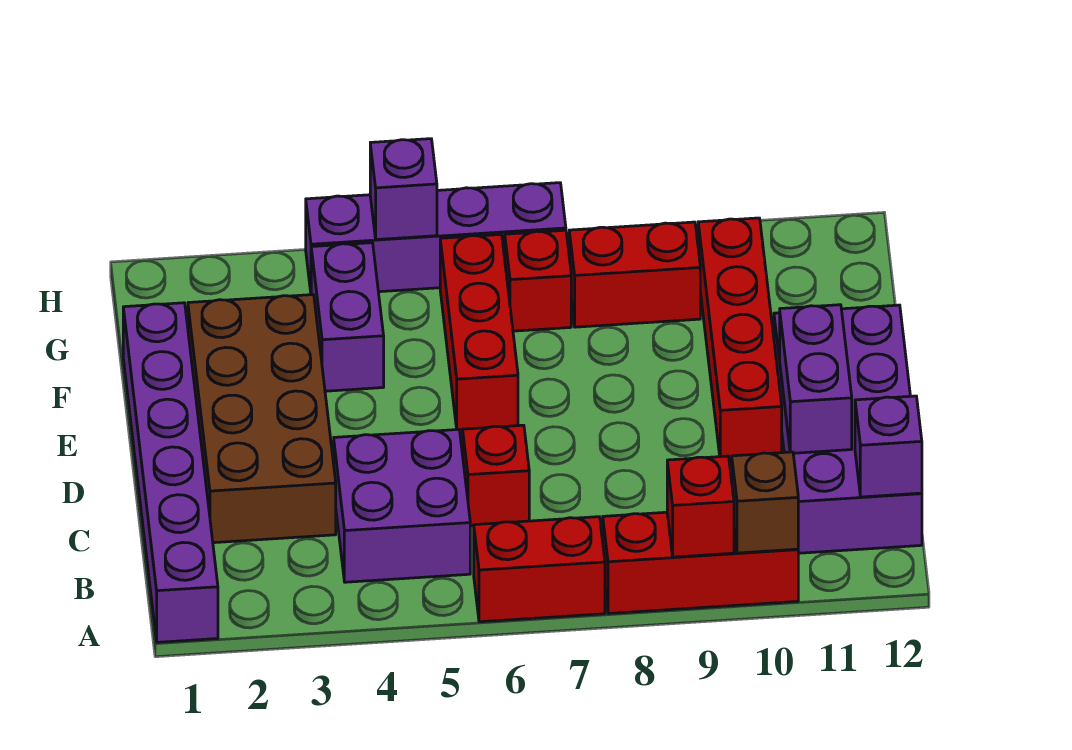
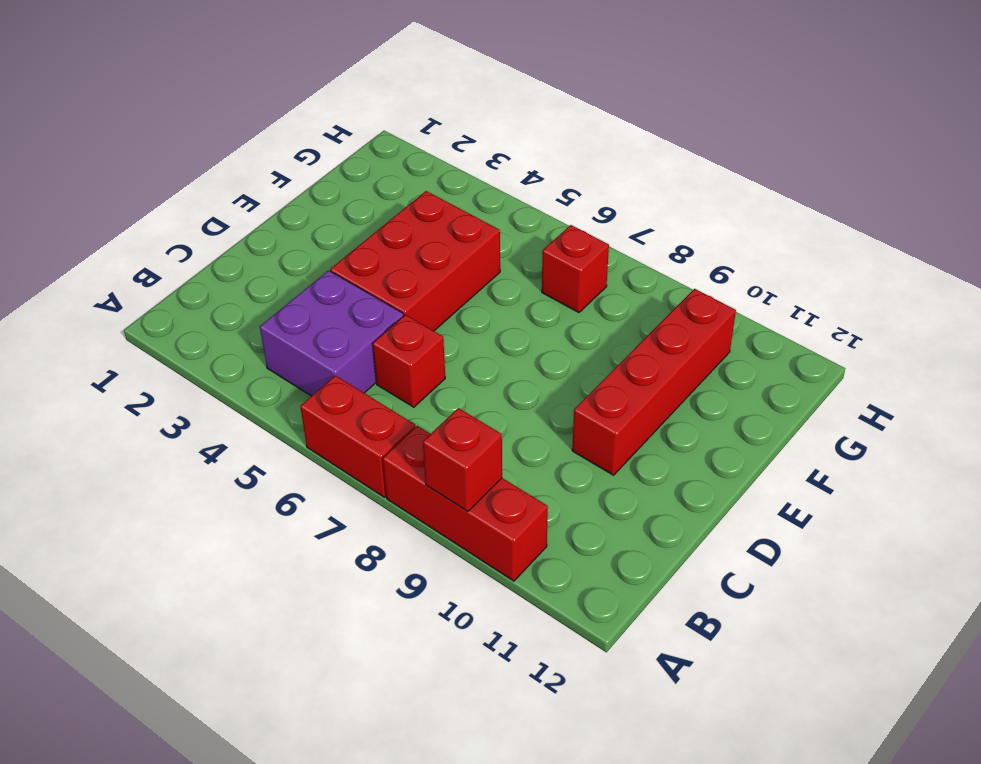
red 2x3 brick [330,191,500,331] -> purple 1x2 brick [311,243,384,391]
none -> purple 1x6 brick [123,303,218,642]
none -> purple 2x4 brick [774,305,922,553]
none -> brown 2x4 brick [188,295,336,543]

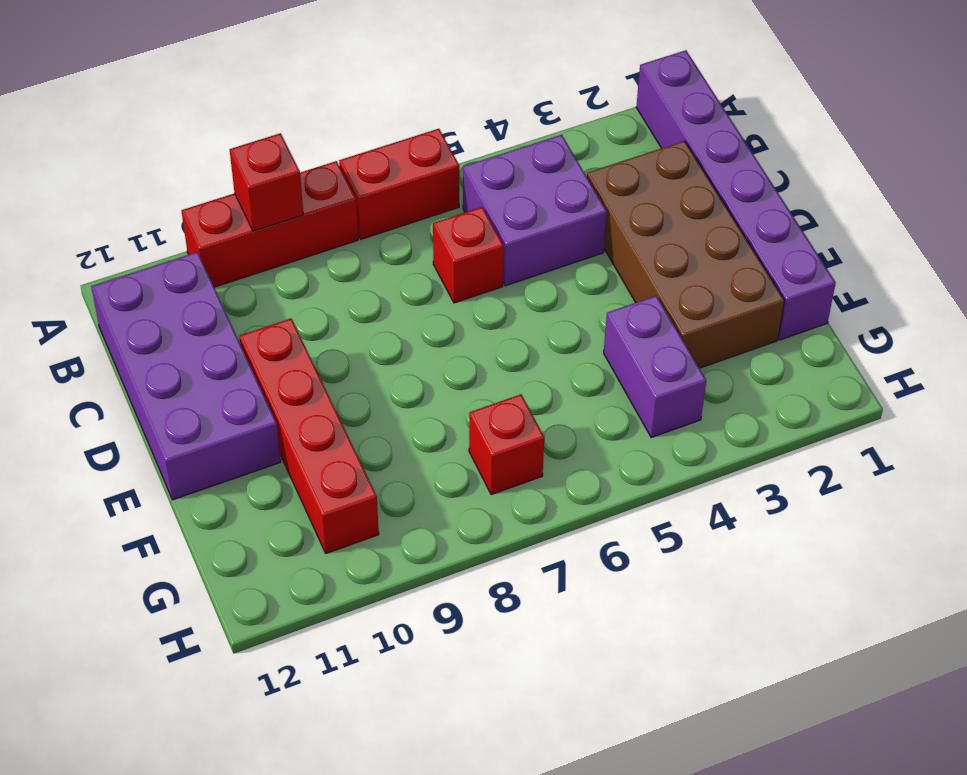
none -> red 1x3 brick [440,234,518,431]
none -> red 1x2 brick [569,222,700,327]
none -> purple 1x4 brick [306,183,566,292]

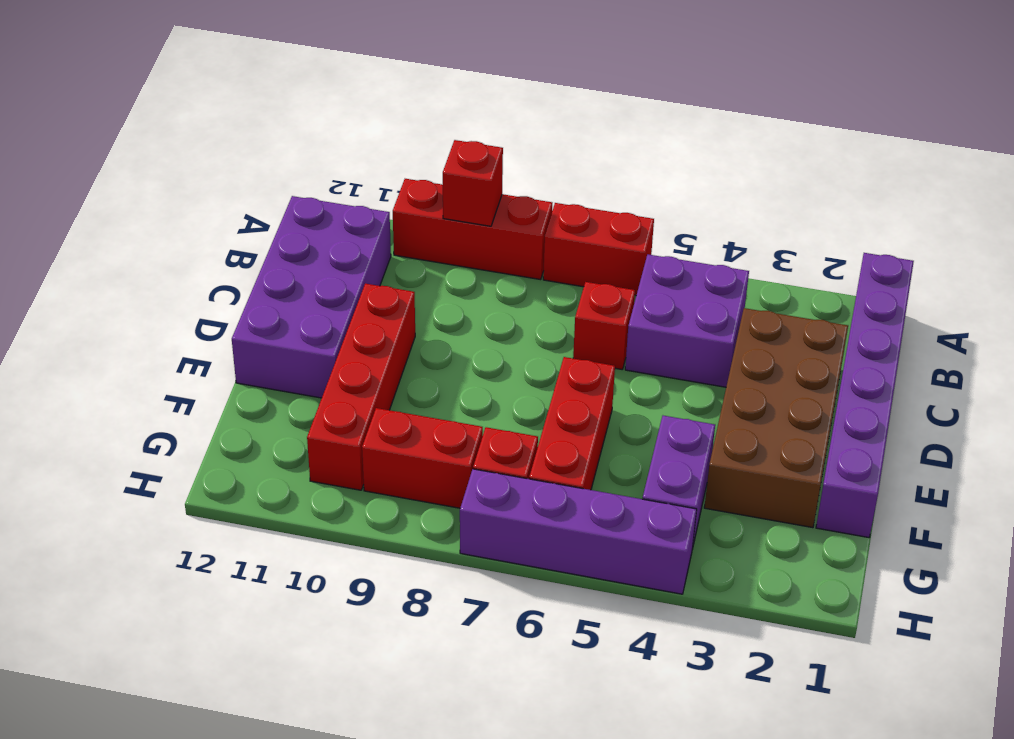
none -> brown 1x1 brick [732,452,798,553]
none -> purple 1x1 brick [855,396,922,497]
none -> purple 1x2 brick [780,305,852,453]

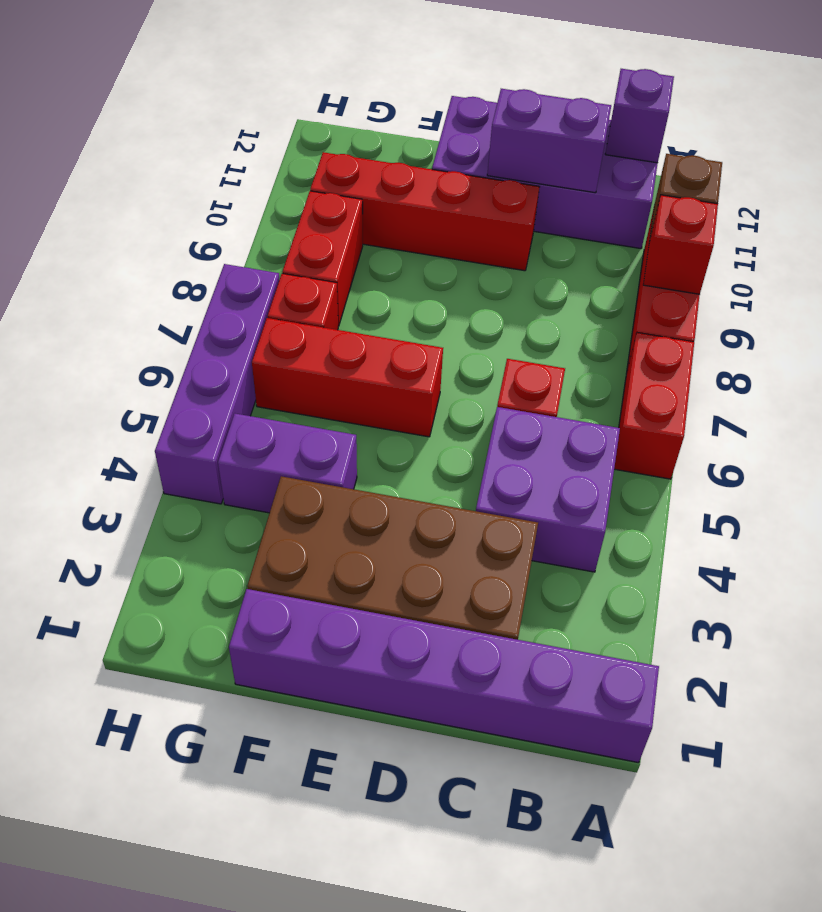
none -> purple 1x1 brick [370,139,437,240]

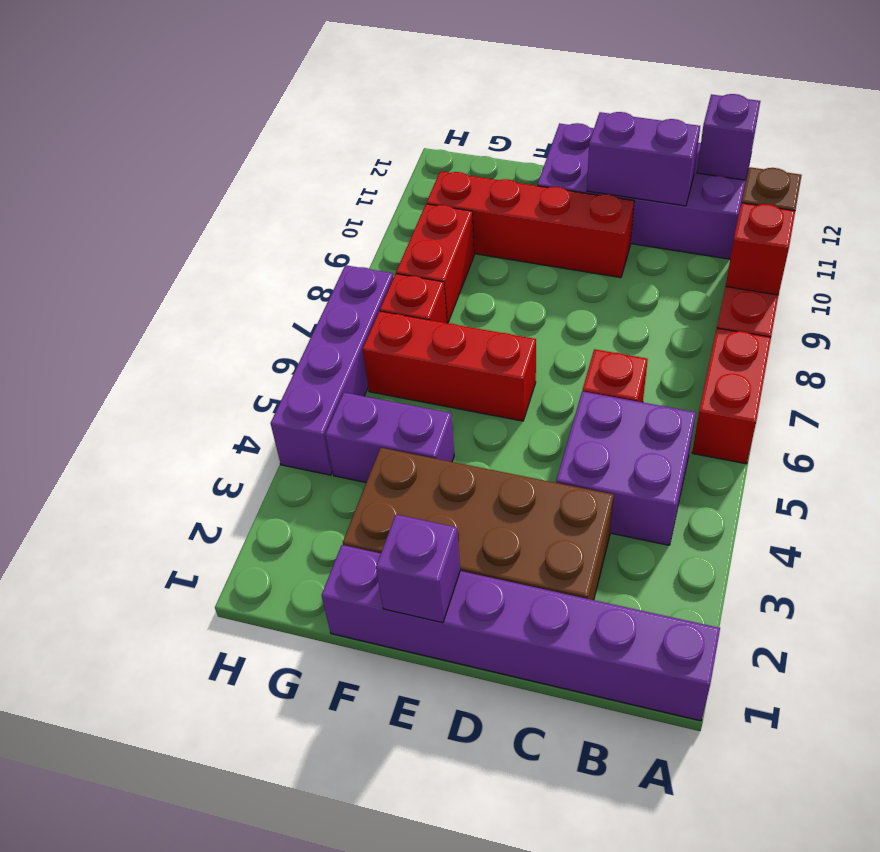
purple 1x1 brick [376,515,460,623] -> purple 1x1 brick moved to [370,139,437,240]

